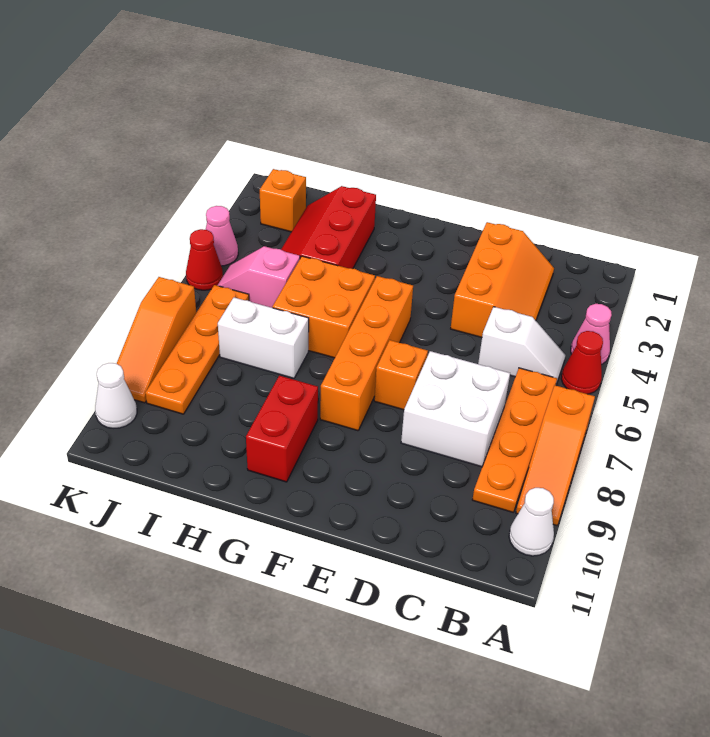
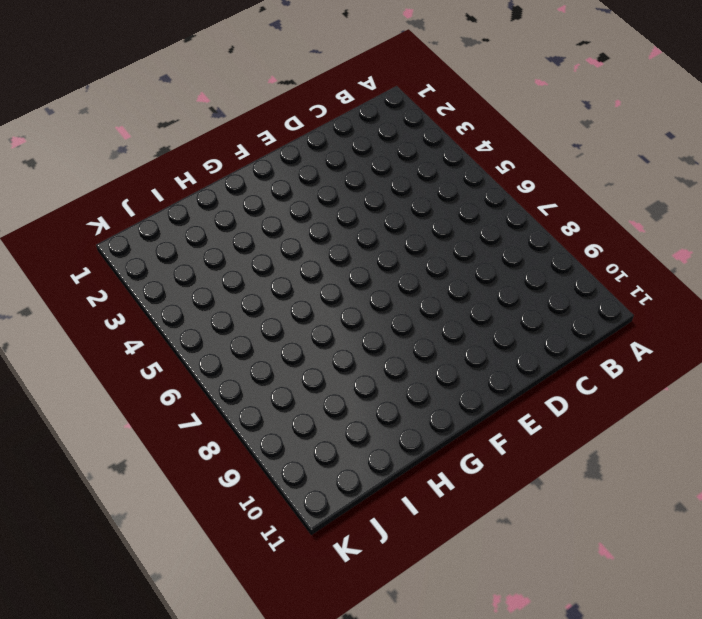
none -> pink 1x1 cone [571,304,612,365]
none -> red 1x1 cone [561,331,603,394]
none -> orange 1x3 slope [516,385,595,526]

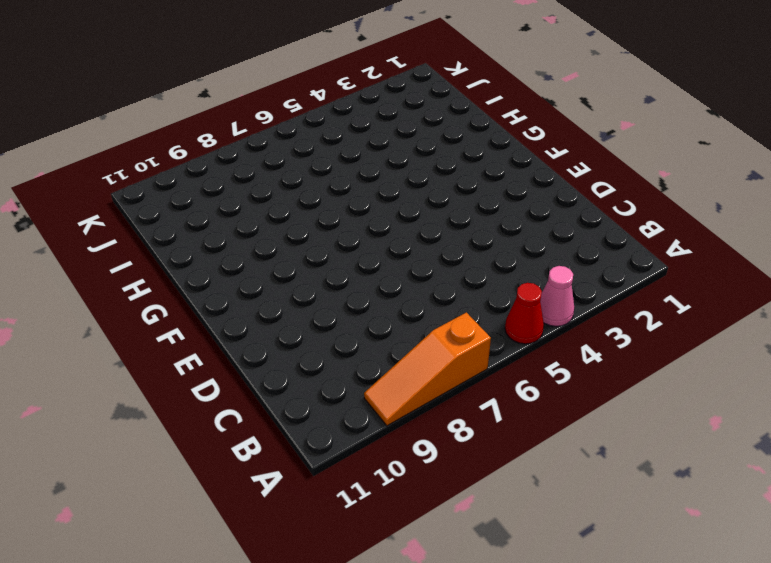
none -> white 1x1 cone [509,488,554,556]
none -> white 1x2 slope [478,307,566,385]
none -> orange 1x4 plate [472,368,557,512]

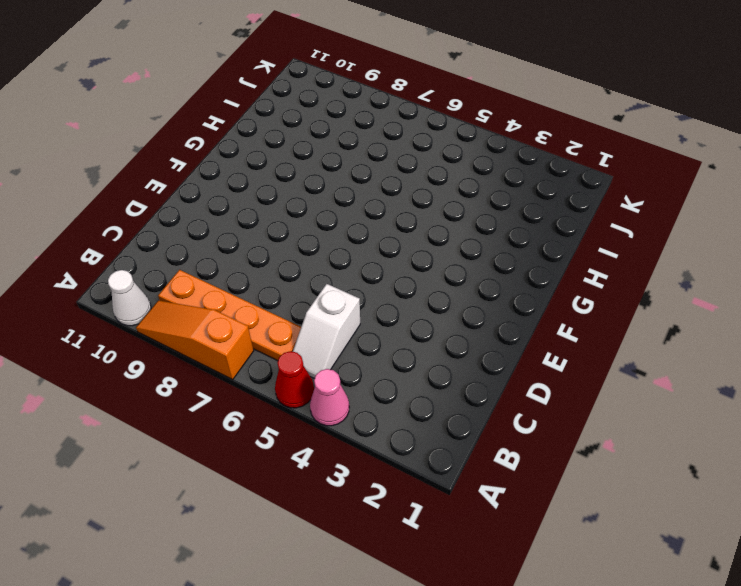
none -> orange 2x3 slope [451,222,554,337]
none -> white 2x2 brick [401,351,510,467]
none -> orange 1x1 brick [374,340,428,410]

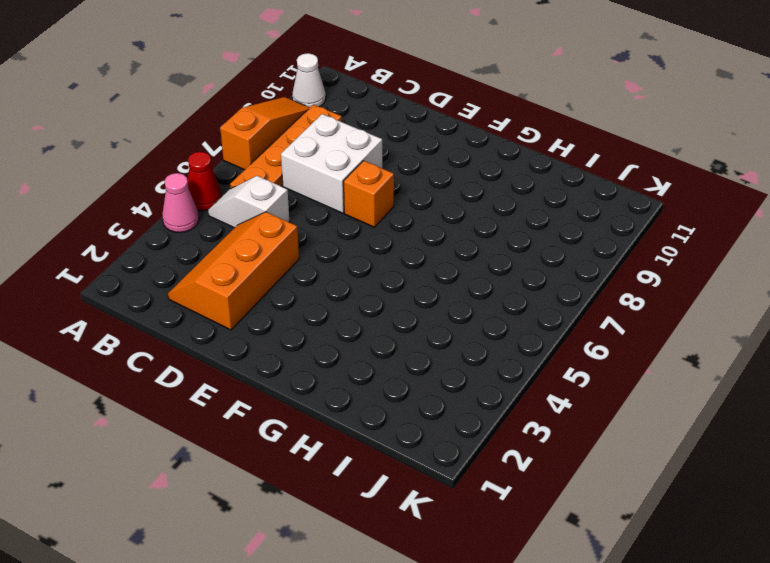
none -> orange 1x4 brick [320,276,413,431]
none -> orange 2x2 brick [272,256,375,358]
none -> red 1x2 brick [246,376,318,482]

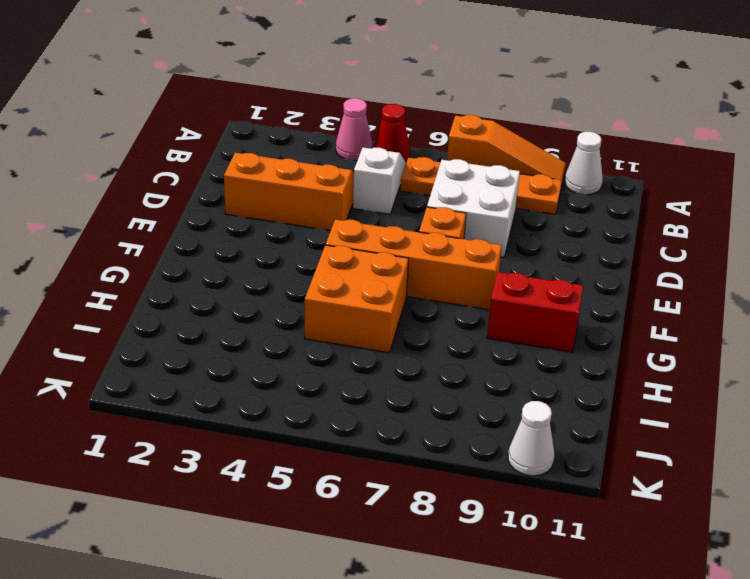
none -> red 2x3 slope [281,186,376,269]
none -> white 1x2 brick [218,298,309,378]
none -> pink 1x2 slope [217,246,300,308]

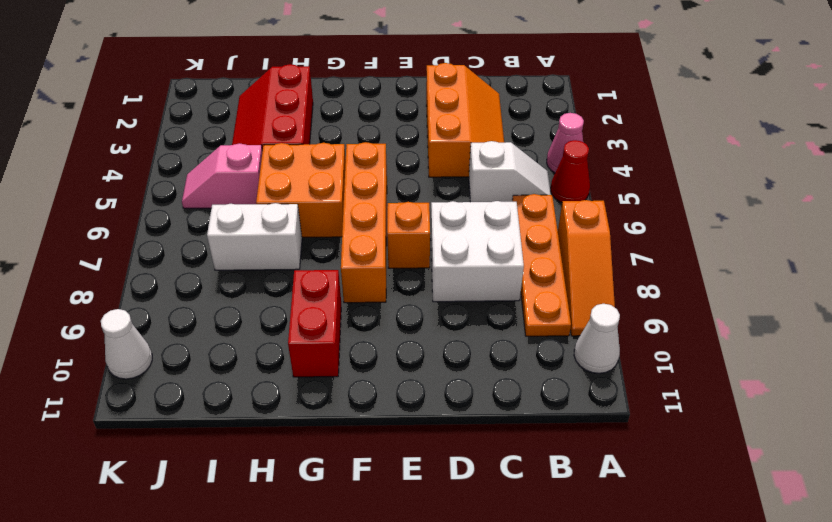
none -> orange 1x1 brick [260,169,306,232]
none -> orange 1x4 plate [145,285,249,414]
none -> pink 1x1 cone [206,206,238,266]

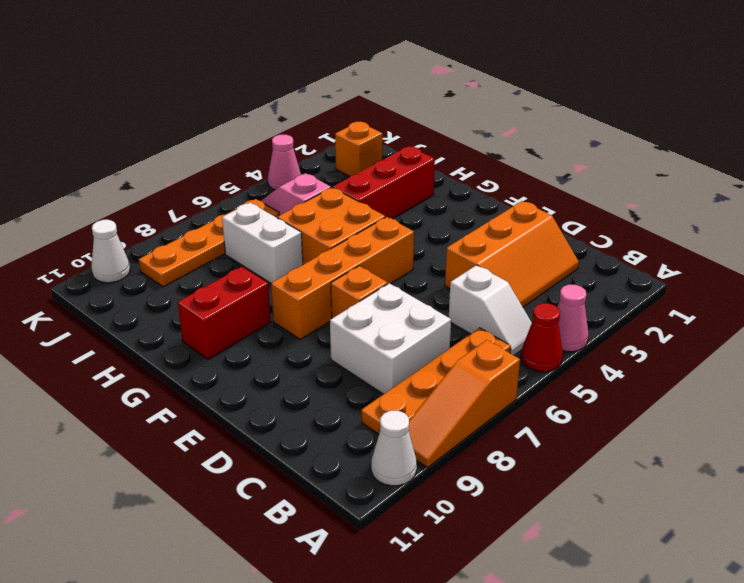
none -> red 1x1 cone [186,229,223,290]
none -> orange 1x3 slope [117,277,196,403]

